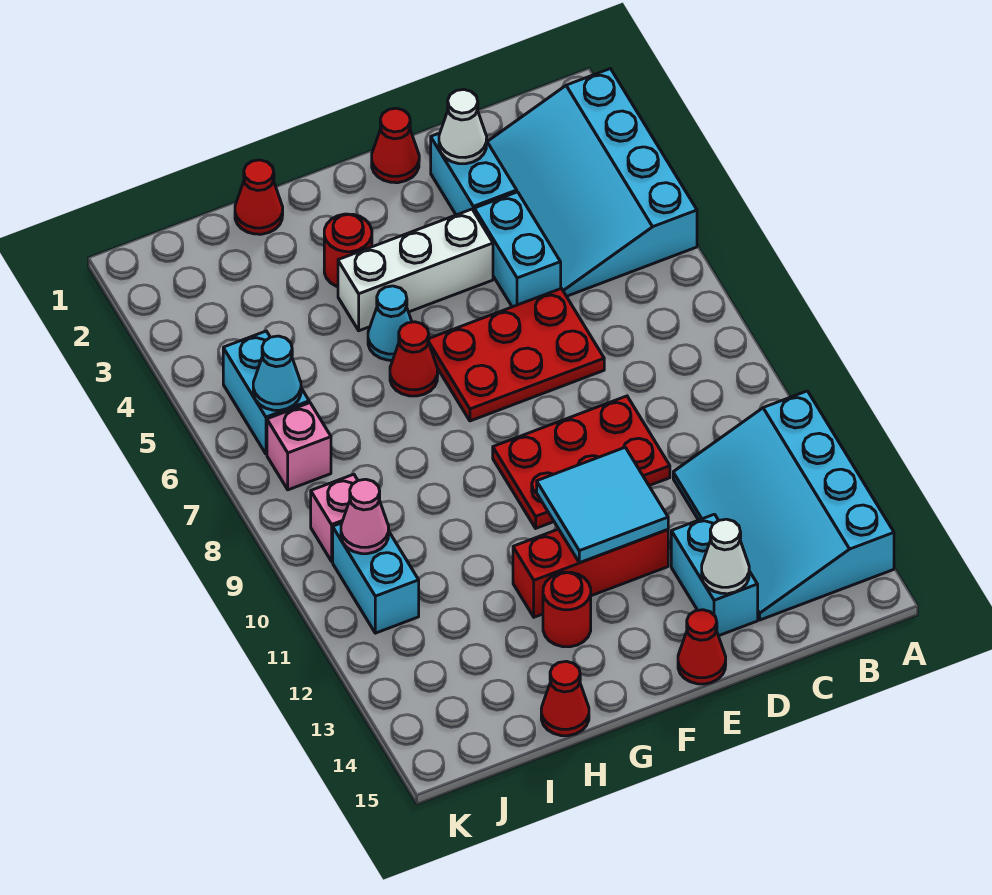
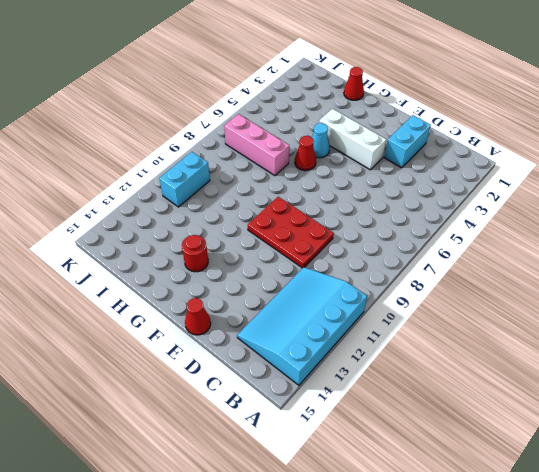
pink 1x3 brick [224,114,289,176] -> pink 1x1 brick [267,403,331,490]
none -> cyan 3x4 slope [487,69,697,296]
none -> cyan 1x2 brick [474,192,561,307]
none -> red 2x3 plate [429,288,604,421]

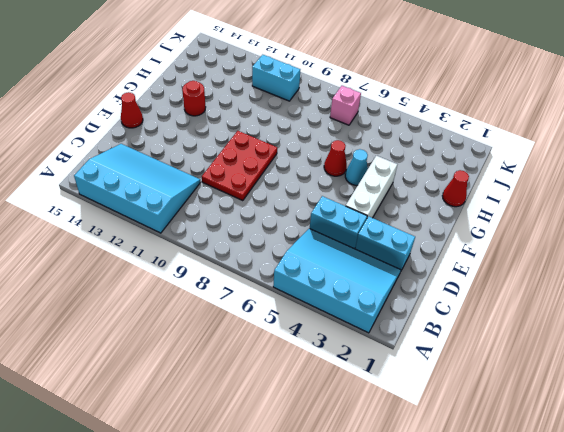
none -> red 2x3 plate [429,288,604,421]
none -> cyan 1x2 brick [671,514,758,636]
none -> red 1x1 cone [372,108,419,183]

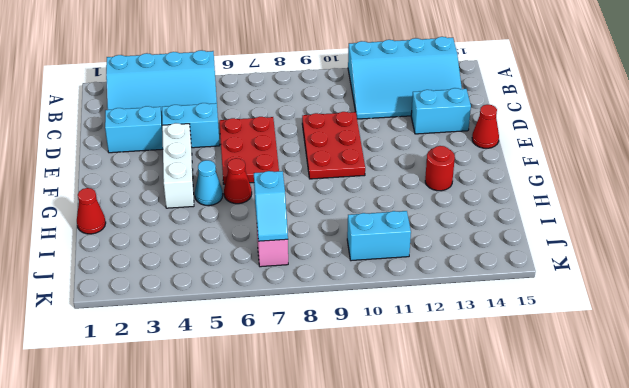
cyan 1x2 slope [254,171,288,241] -> none
none -> red 1x1 cone [372,108,419,183]
none -> red 1x3 brick [513,529,668,617]
none -> red 1x1 round brick [324,214,372,287]

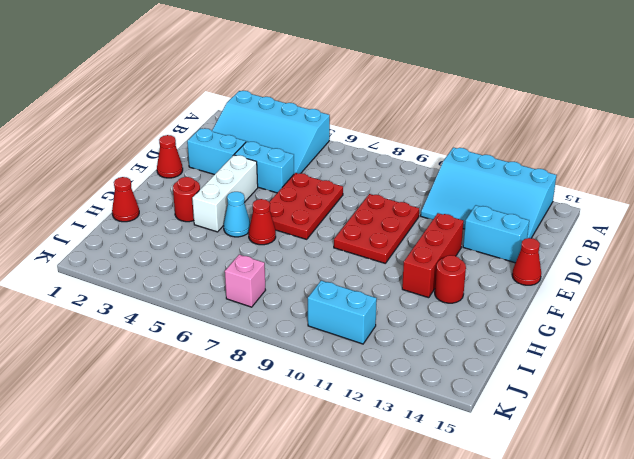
none -> red 1x1 cone [541,661,589,736]
none -> cyan 1x2 brick [223,331,309,454]
none -> pink 1x1 brick [311,474,358,561]

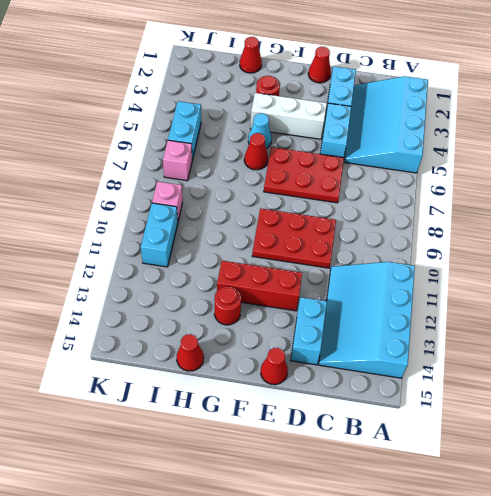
none -> white 1x1 cone [439,90,487,164]
none -> white 1x1 cone [702,519,749,594]
none -> cyan 2x2 tile [537,448,668,563]

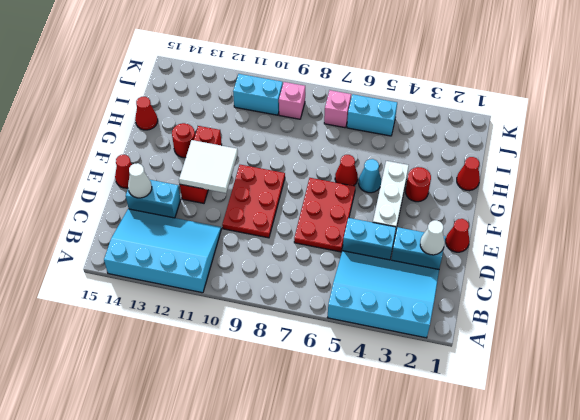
white 2x2 tile [179,140,238,193] -> cyan 2x2 tile [537,448,668,563]
none -> cyan 1x1 cone [253,336,301,410]
none -> pink 1x1 cone [341,479,389,554]

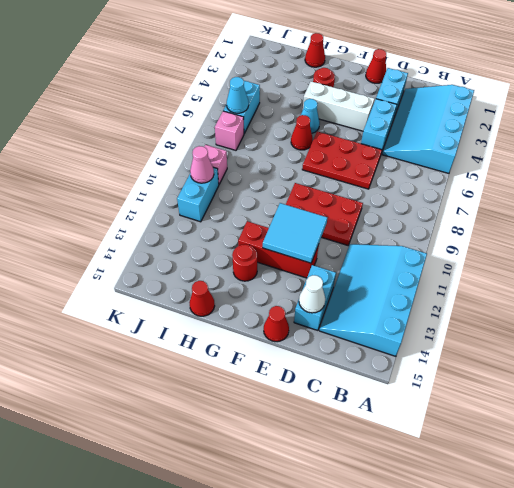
none -> white 1x1 cone [439,90,487,164]

